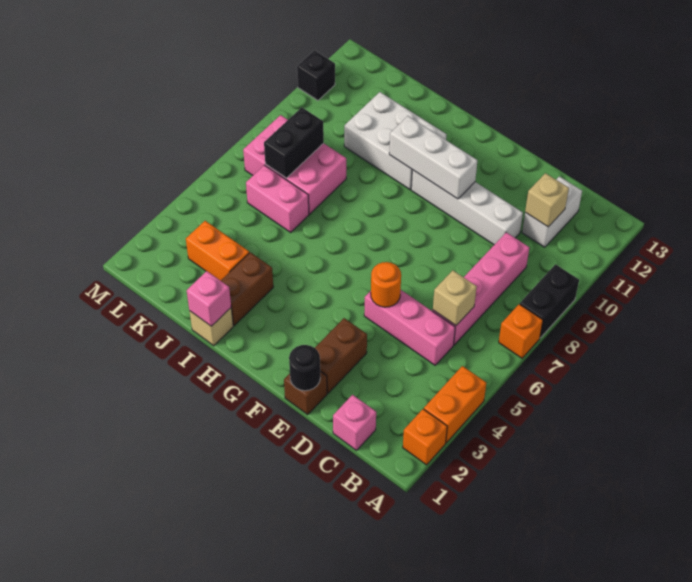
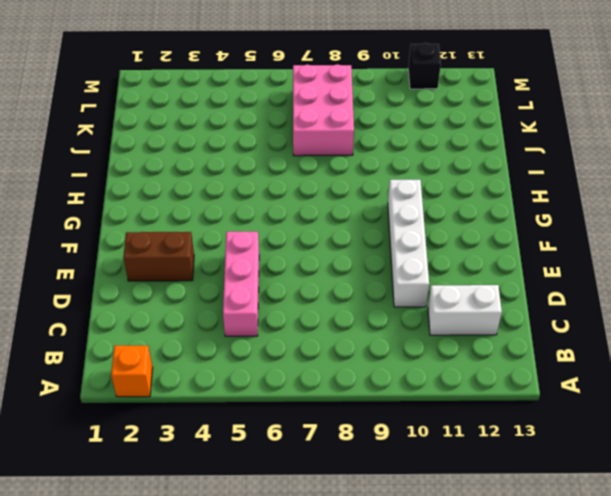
none -> orange 1x2 brick [424,366,486,443]
none -> orange 1x1 brick [499,304,543,358]
none -> black 1x2 brick [520,264,579,338]

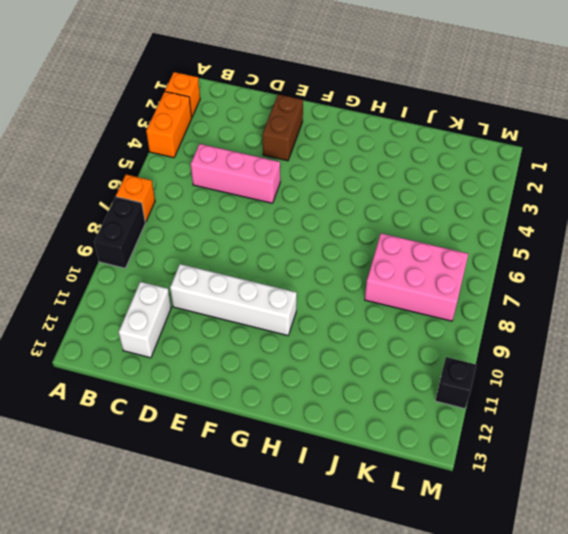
none -> pink 1x1 brick [333,395,376,450]
none -> pink 1x4 brick [433,232,529,345]
none -> brown 1x1 brick [284,371,327,414]

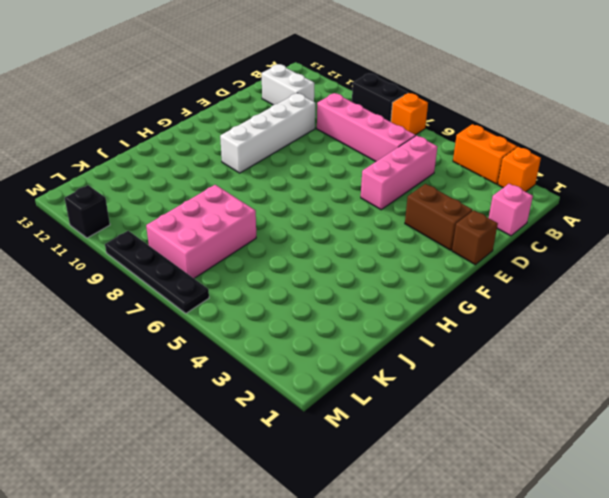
black 1x4 plate [105,231,209,313] -> none
none -> white 2x3 brick [344,92,447,190]
none -> tan 1x1 brick [190,308,233,346]
none -> brown 1x2 brick [221,252,273,325]

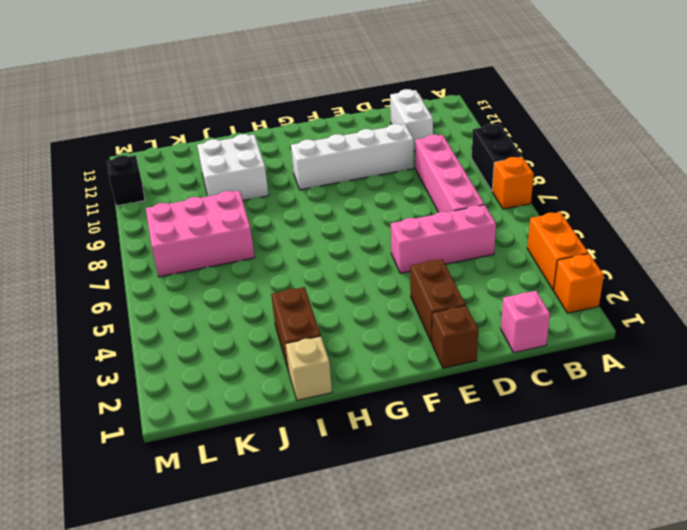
white 2x2 brick [197,134,269,200] -> white 2x3 brick [344,92,447,190]
none -> orange 1x2 brick [186,221,249,281]
none -> pink 1x2 brick [246,165,309,232]
none -> tan 1x1 brick [433,270,477,325]

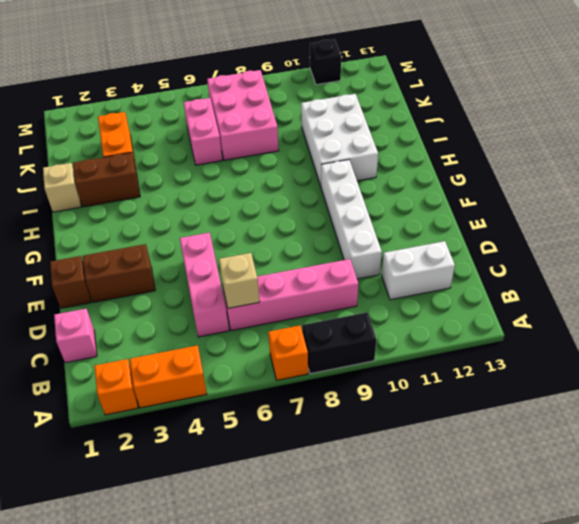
none -> tan 1x1 brick [525,173,569,227]
none -> black 1x1 round brick [289,345,320,391]
none -> orange 1x1 round brick [371,262,401,307]

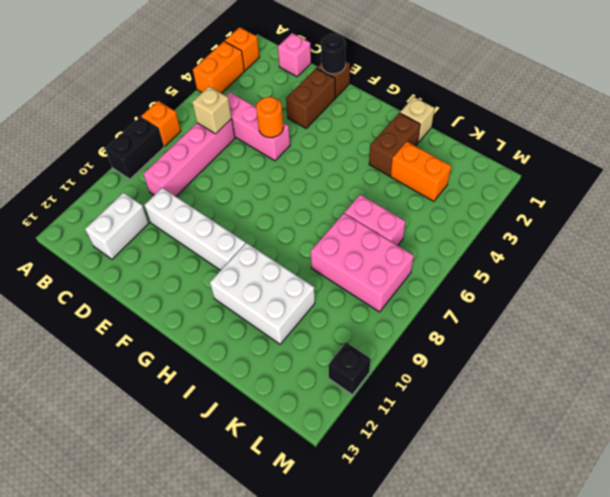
none -> tan 1x1 brick [525,173,569,227]
none -> white 1x3 brick [389,116,477,199]
none -> pink 1x1 brick [187,271,231,326]

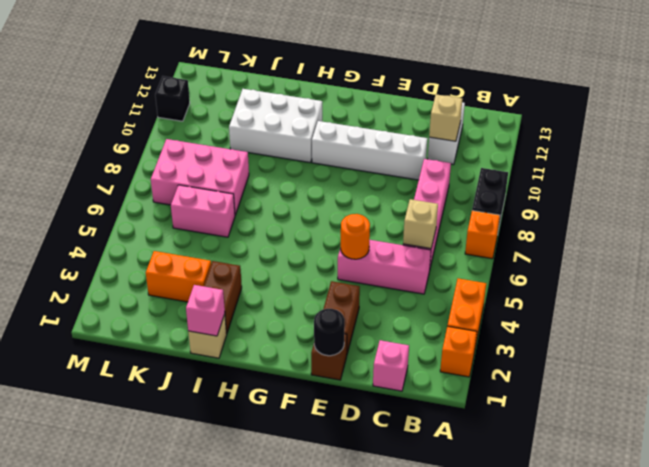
none -> white 1x3 brick [389,116,477,199]
none -> black 1x2 brick [264,107,324,178]

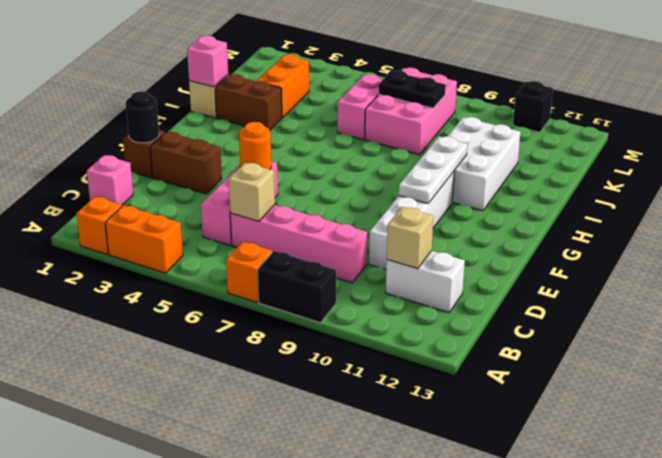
white 1x3 plate [399,136,467,203] -> white 1x3 brick [389,116,477,199]
black 1x2 plate [379,71,446,108] -> black 1x2 brick [264,107,324,178]

